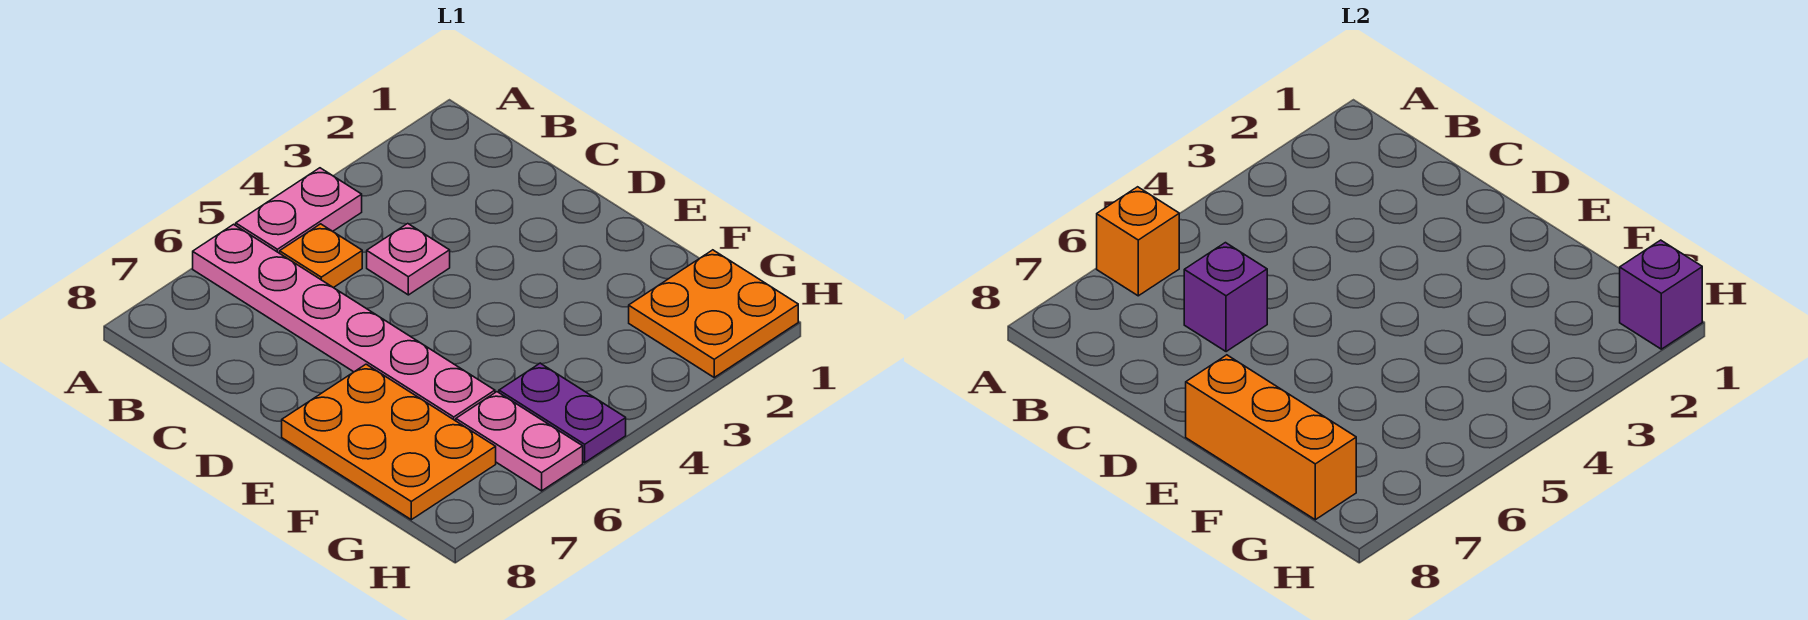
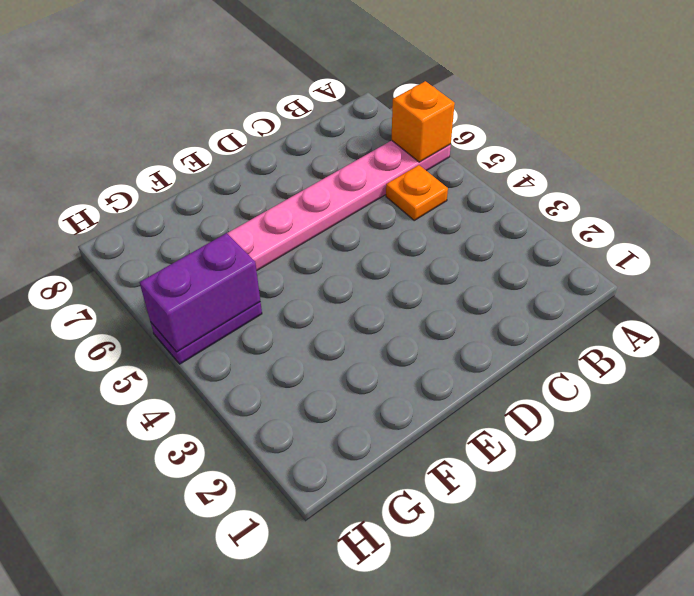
purple 1x2 brick [140,233,260,352] -> none
none -> pink 1x2 plate [236,168,362,253]
none -> pink 1x1 plate [367,224,450,295]
none -> orange 2x3 plate [282,364,496,520]

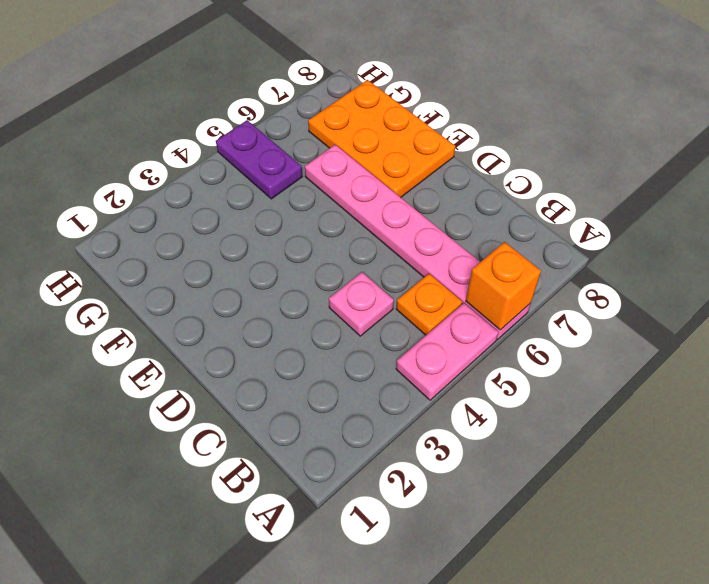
none -> orange 2x2 plate [629,250,798,377]
none -> pink 1x2 plate [456,392,583,491]
none -> purple 1x1 brick [1184,243,1267,352]

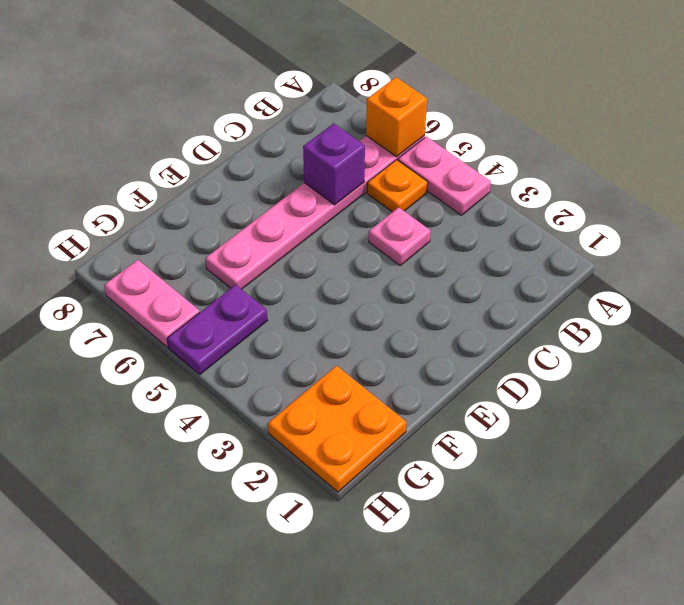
pink 1x2 plate [104,260,200,347] -> pink 1x2 plate turned to [456,392,583,491]
none -> orange 2x3 plate [282,364,496,520]
none -> orange 1x3 brick [1186,355,1356,520]
none -> purple 1x1 brick [1620,240,1702,349]

